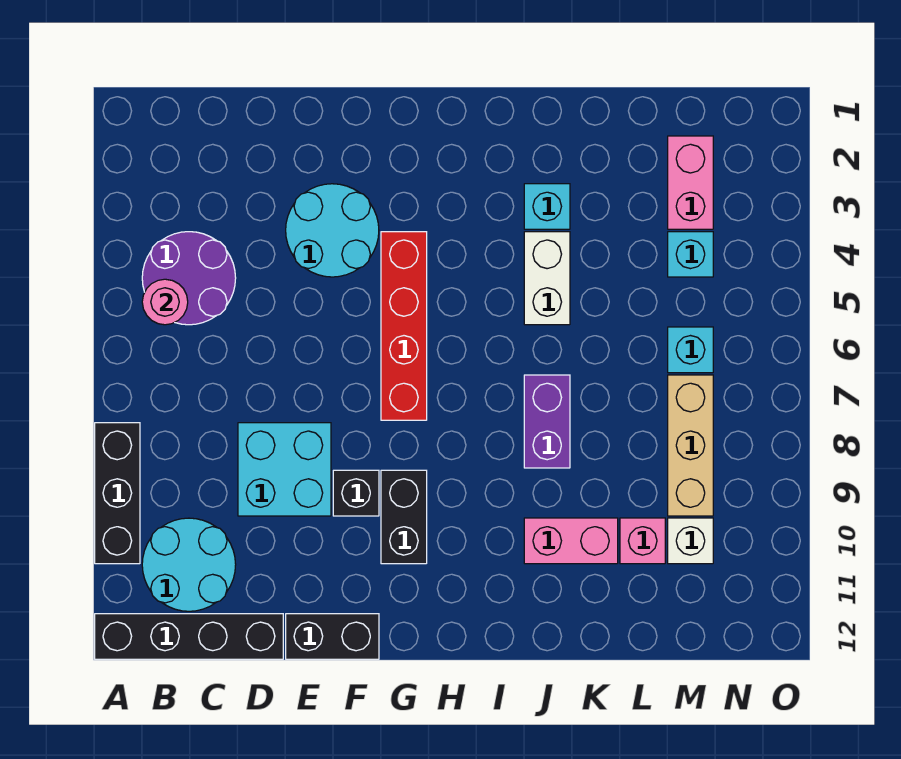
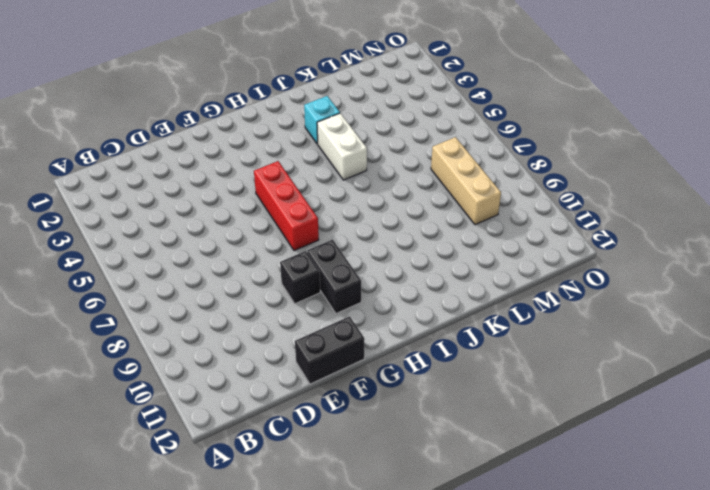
red 1x3 brick [254,161,319,251] -> red 1x4 brick [381,232,427,420]
none -> black 1x3 brick [95,423,140,564]
none -> black 1x4 brick [95,614,283,659]
none -> purple 2x2 round brick [142,232,236,325]

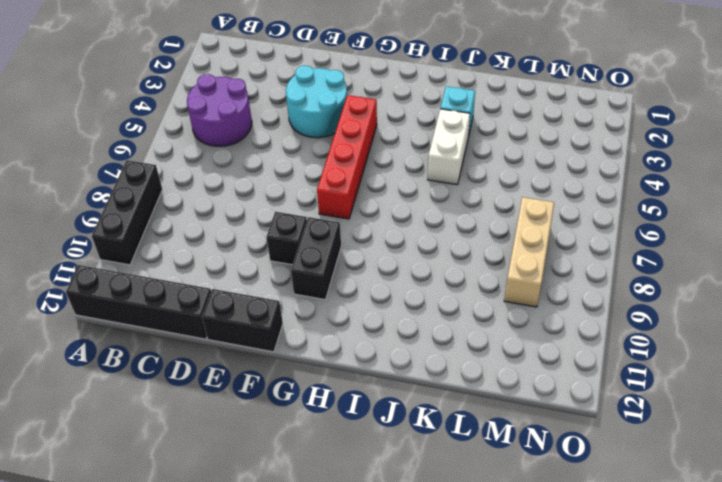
none -> cyan 2x2 round brick [142,518,236,611]
none -> cyan 2x2 brick [238,423,331,516]
none -> purple 1x2 brick [524,375,570,468]

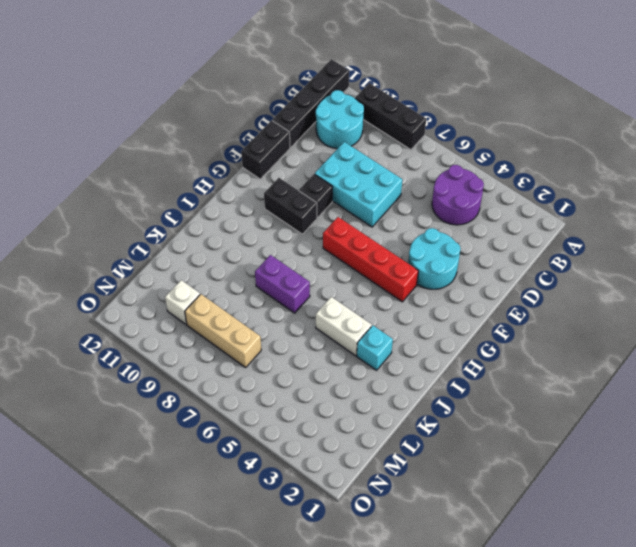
cyan 2x3 brick [315,142,402,227] -> cyan 2x2 brick [238,423,331,516]
none -> pink 1x2 brick [524,518,618,564]
none -> pink 1x1 brick [620,518,665,564]
none -> pink 1x2 brick [668,136,713,229]

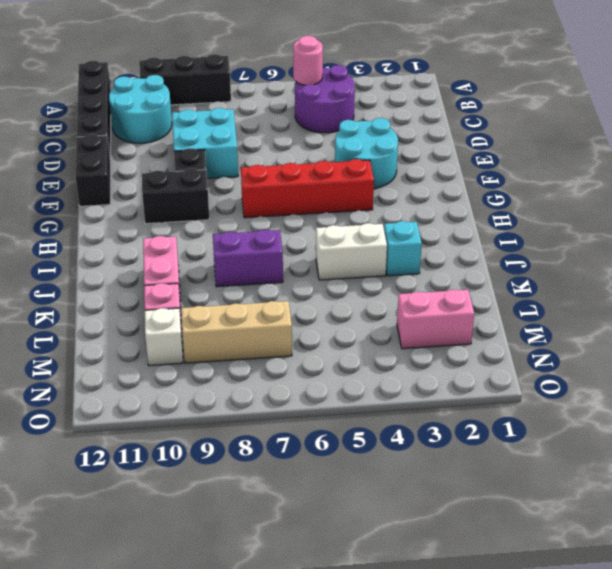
none -> cyan 1x1 brick [668,232,713,277]
none -> cyan 1x1 brick [668,327,713,373]

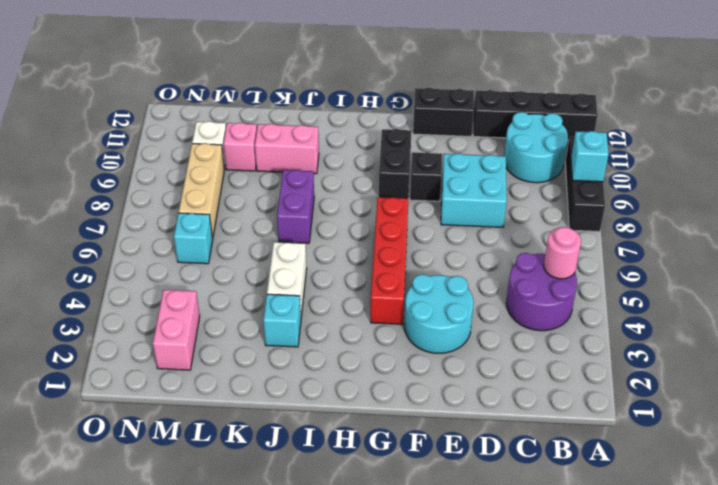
cyan 1x1 brick [571,131,609,182] -> cyan 1x1 brick moved to [668,232,713,277]

